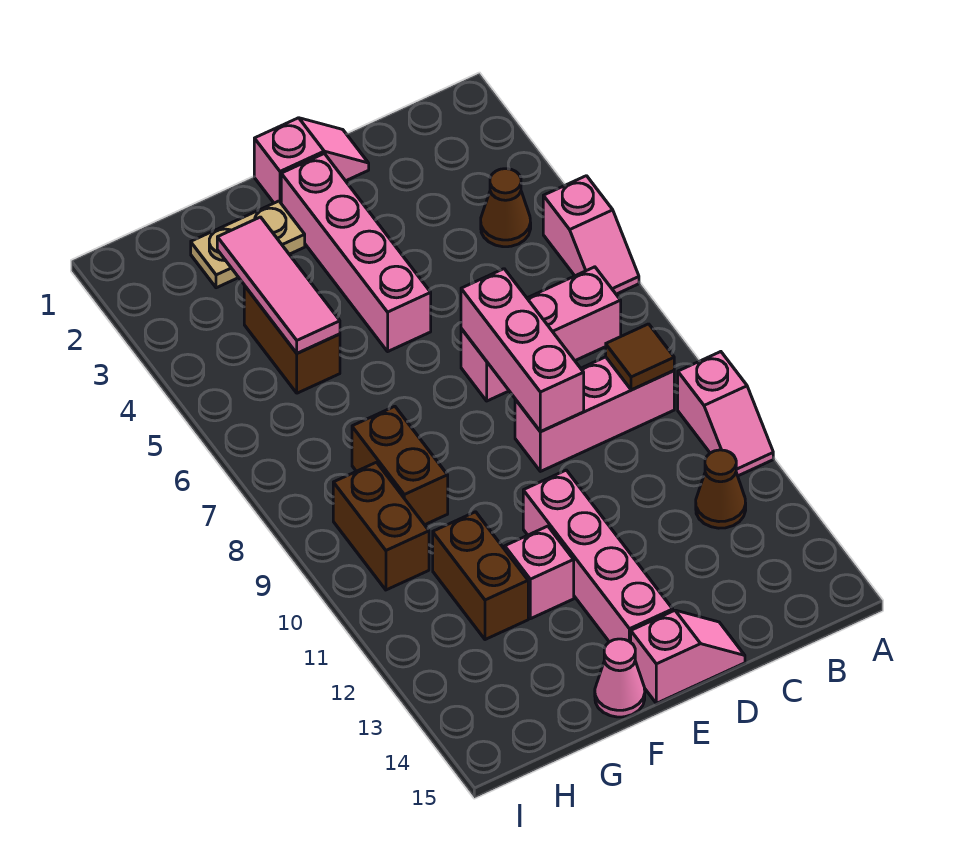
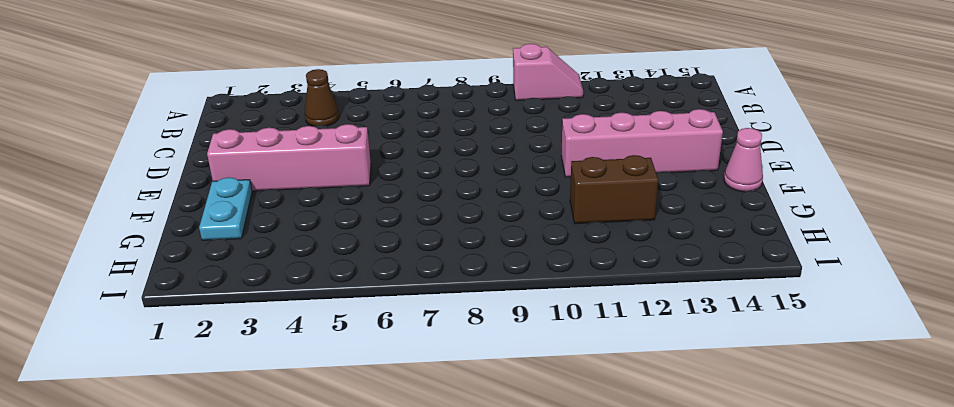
cyan 1x2 plate [199,177,252,240] -> tan 1x2 plate [191,201,305,288]
none -> pink 1x2 slope [543,176,639,294]
none -> pink 1x3 brick [461,267,621,401]
none -> pink 1x3 brick [515,357,674,471]

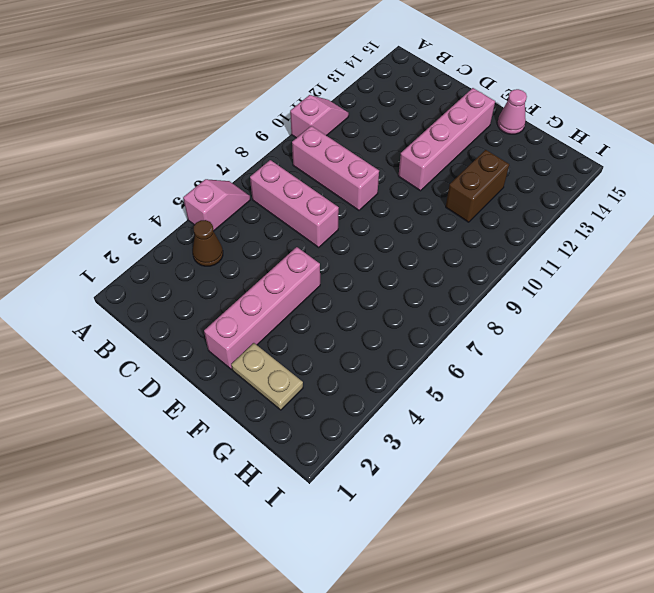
none -> brown 1x1 cone [696,450,746,528]
none -> pink 1x2 slope [254,118,369,203]
none -> pink 1x2 slope [631,610,745,703]

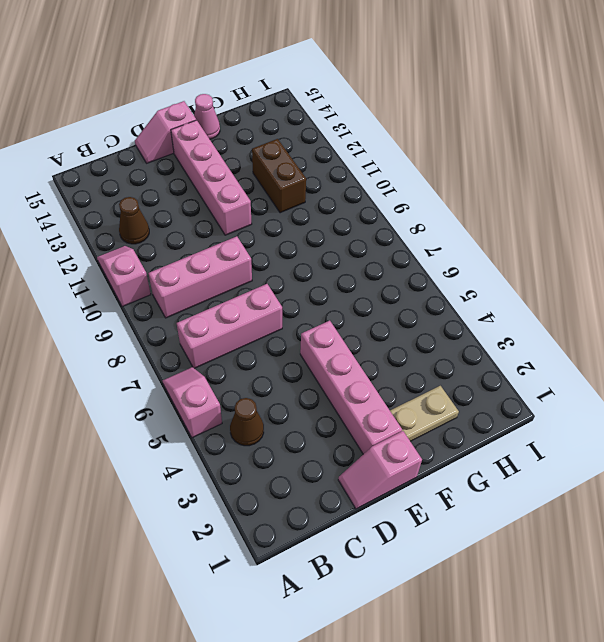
none -> pink 1x1 brick [505,526,574,619]
none -> brown 1x2 brick [244,286,340,393]
none -> brown 1x2 brick [352,406,448,525]

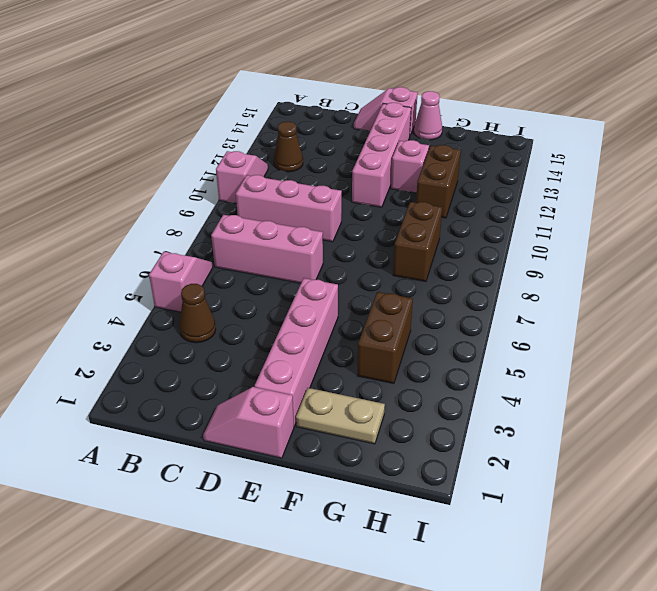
none -> brown 1x2 brick [333,462,429,590]
none -> brown 1x1 tile [606,324,674,390]
none -> pink 1x3 brick [461,269,584,432]

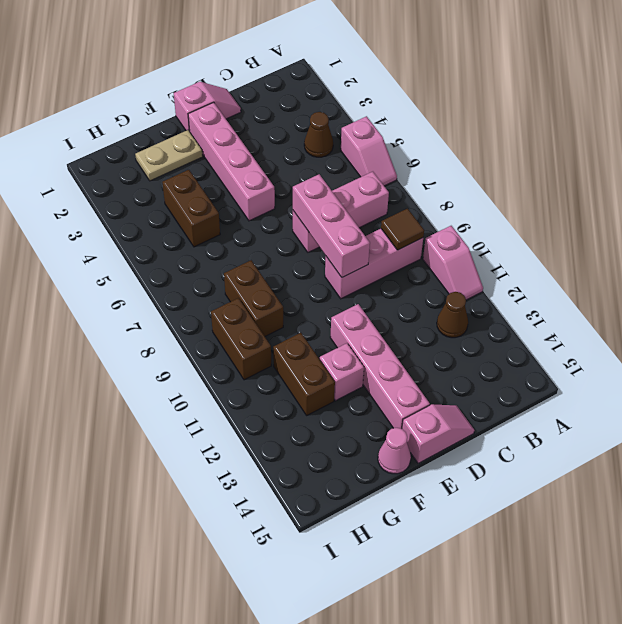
none -> pink 1x3 tile [217,217,340,353]

